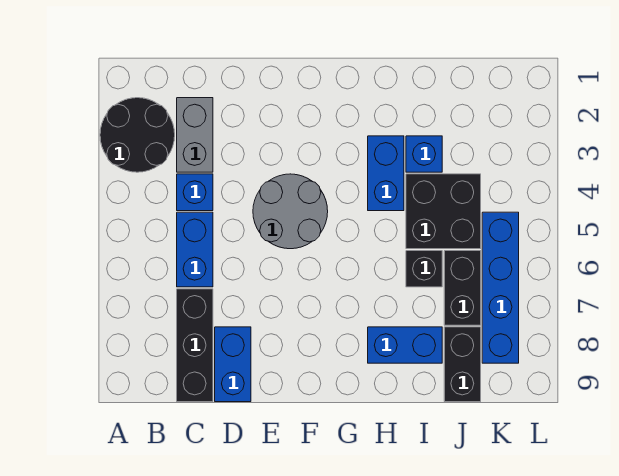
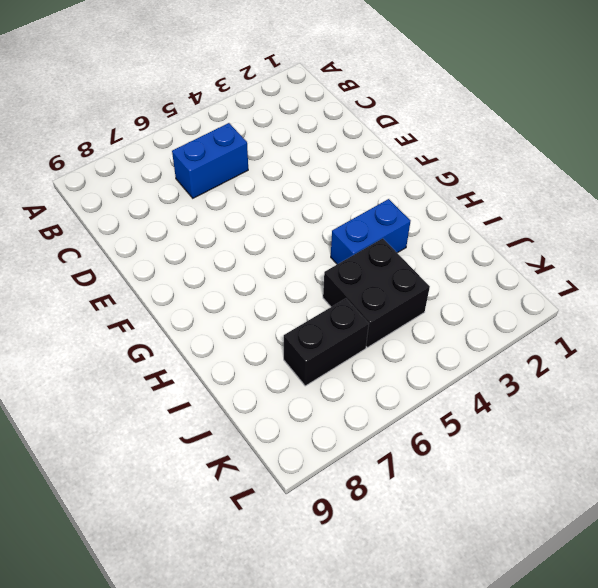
none -> black 2x2 round brick [100,98,175,172]
none -> grey 1x2 brick [177,98,213,172]
none -> blue 1x1 brick [177,174,213,211]

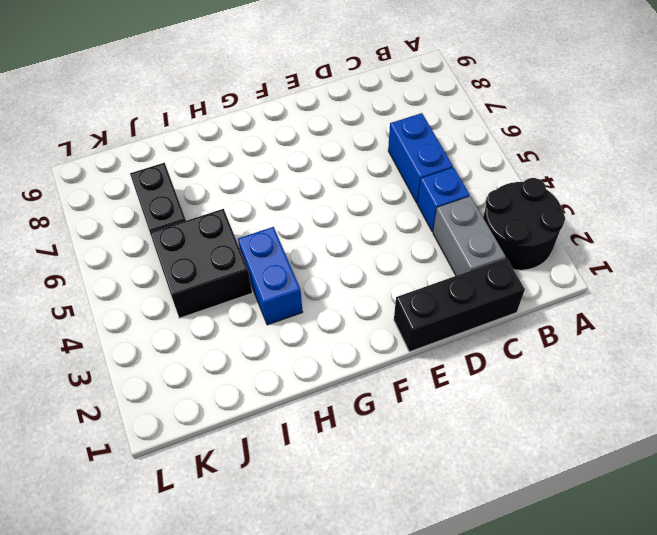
black 1x3 brick [394,258,525,352] -> black 1x3 brick turned to [177,289,213,402]
none -> blue 1x2 brick [215,327,251,402]
none -> grey 2x2 round brick [253,174,328,249]
none -> blue 1x2 brick [368,327,442,363]

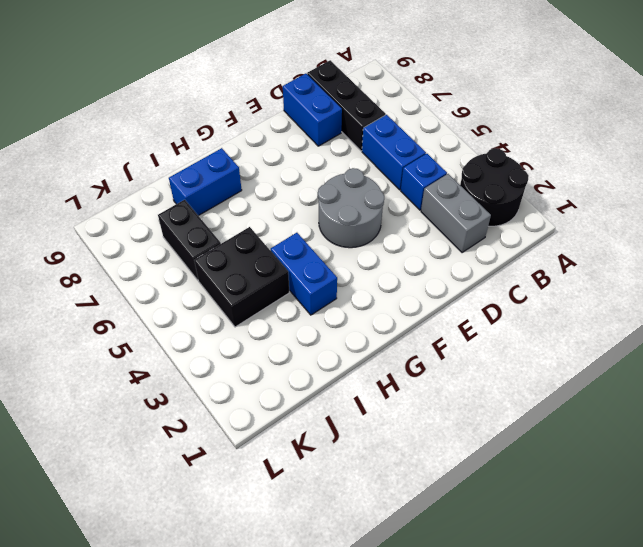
none -> blue 1x1 brick [406,136,442,172]
none -> black 1x1 brick [406,251,442,287]
none -> black 1x2 brick [444,327,481,402]

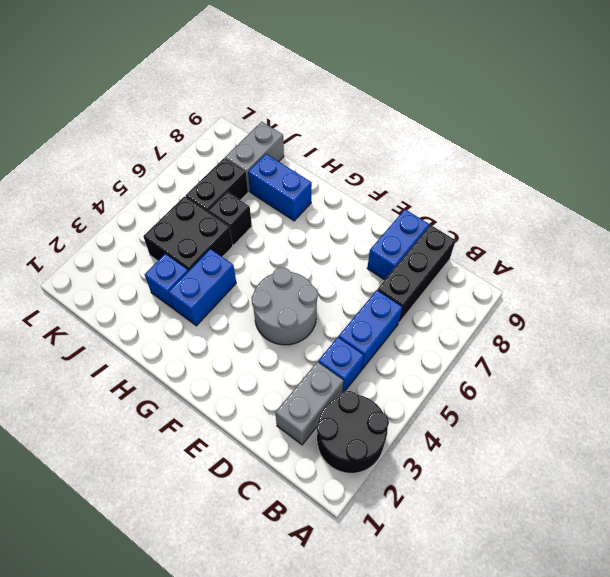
grey 1x2 brick [225,122,284,191] -> black 1x2 brick [444,327,481,402]
none -> blue 1x4 brick [482,212,519,363]

